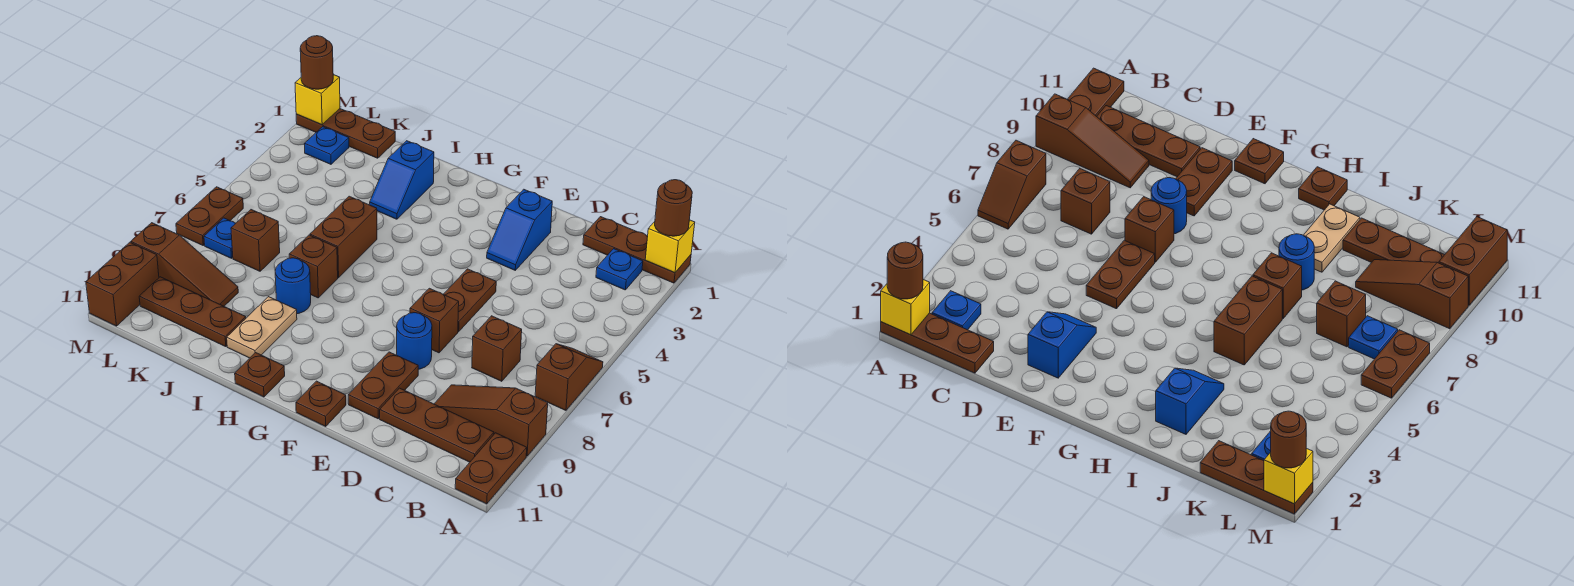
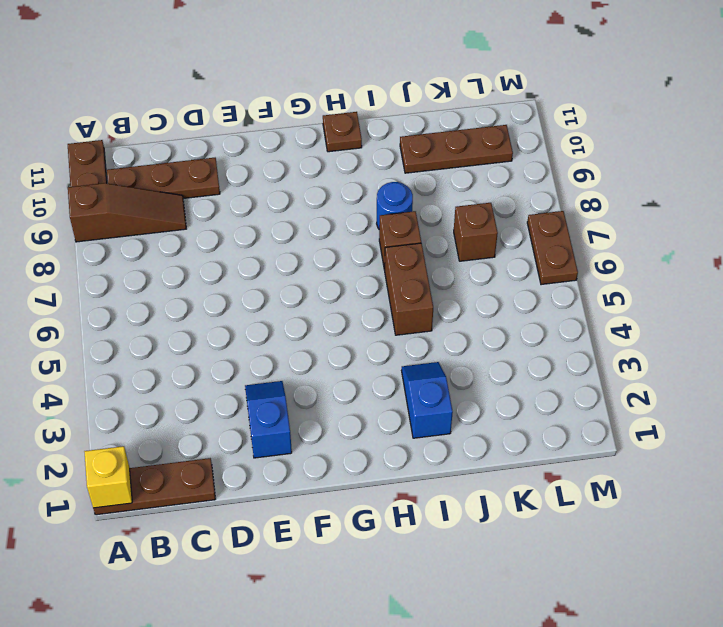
none -> brown 1x2 slope [535,344,603,410]
none -> blue 1x1 plate [596,249,643,290]
none -> brown 1x1 brick [472,316,522,381]
none -> brown 1x2 plate [443,269,496,332]

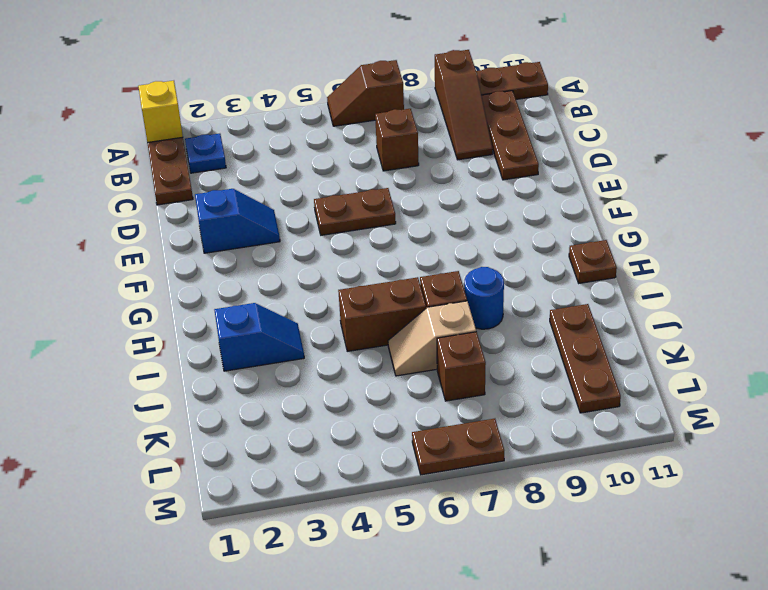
tan 1x2 slope [388,301,476,376] -> none
none -> brown 1x1 brick [410,288,459,353]
none -> blue 1x1 round brick [397,313,432,369]
none -> brown 1x2 plate [348,352,418,419]
none -> brown 1x1 plate [296,381,346,426]

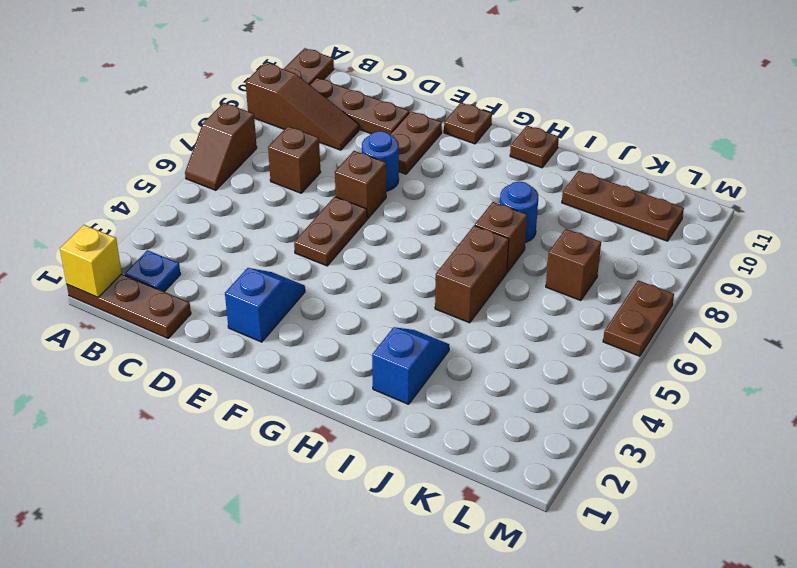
none -> tan 1x2 plate [227,297,297,358]
none -> brown 1x3 plate [296,109,395,158]
none -> brown 1x3 slope [131,223,238,306]
none -> blue 1x1 plate [304,127,349,164]

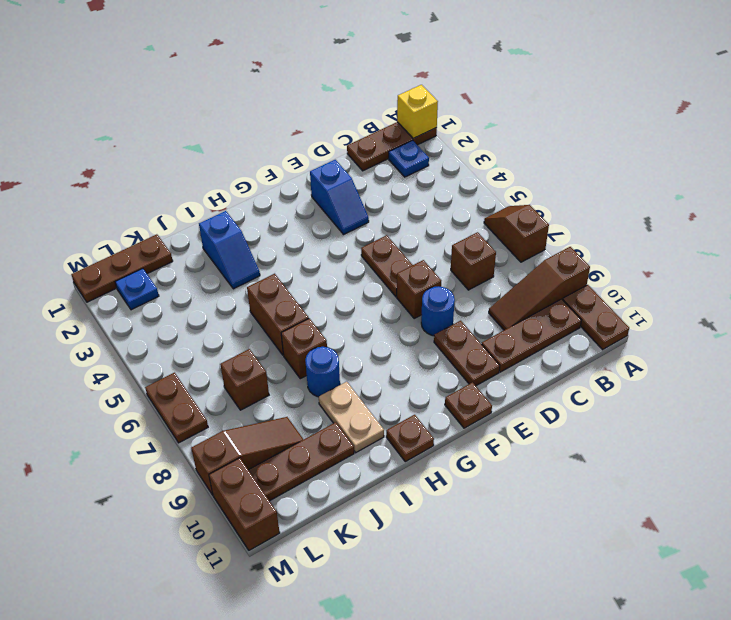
none -> blue 1x1 plate [204,218,236,258]
none -> yellow 1x1 brick [295,75,340,125]
none -> brown 1x1 round brick [655,180,692,236]
none -> brown 1x1 round brick [300,36,333,89]

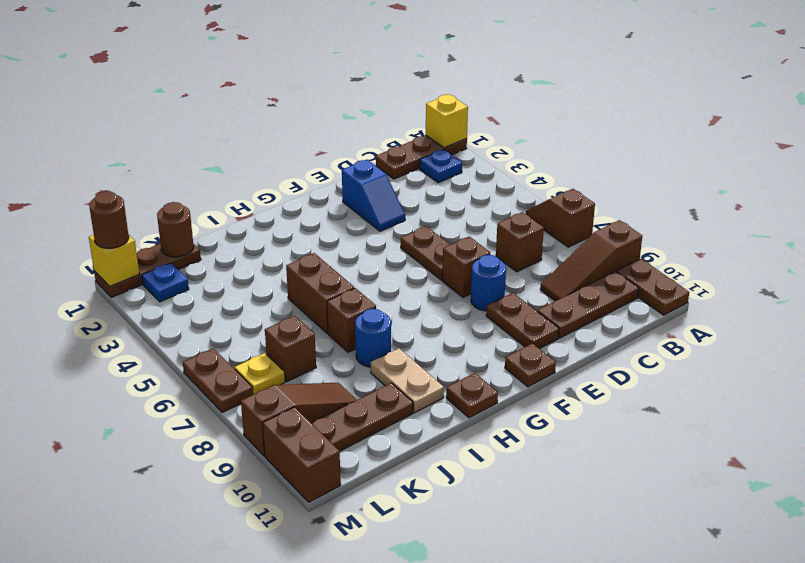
brown 1x1 round brick [157,202,194,257] -> brown 1x1 round brick moved to [655,180,692,236]
yellow 1x1 plate [235,353,285,395] -> blue 1x1 plate [204,218,236,258]
none -> blue 1x2 slope [370,141,434,219]

